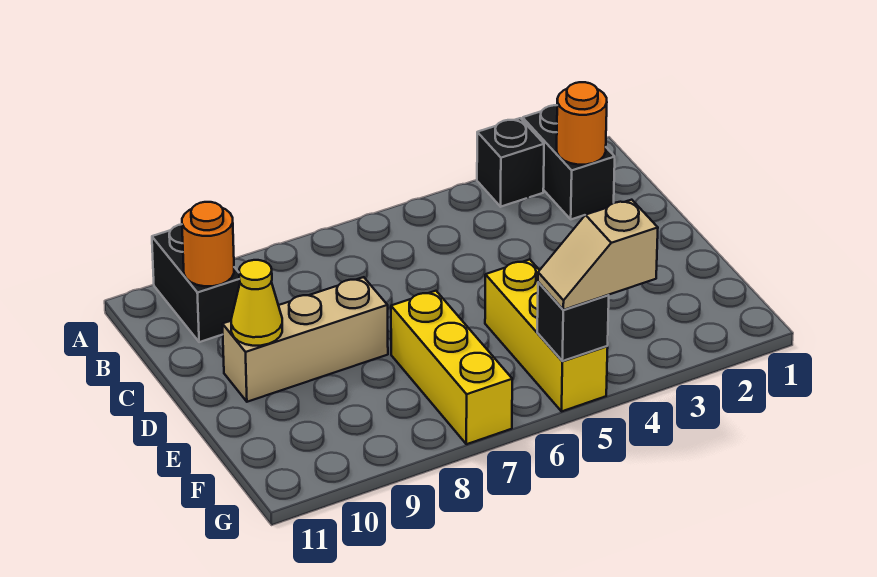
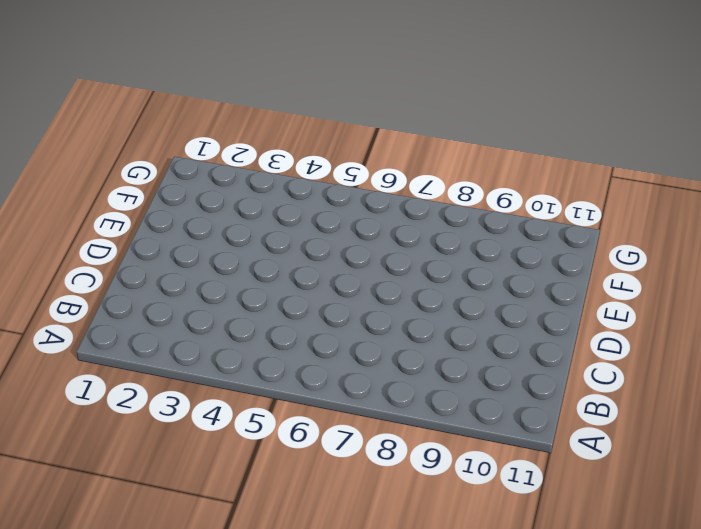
none -> black 1x2 brick [523,105,615,219]
none -> black 1x1 brick [477,118,544,207]

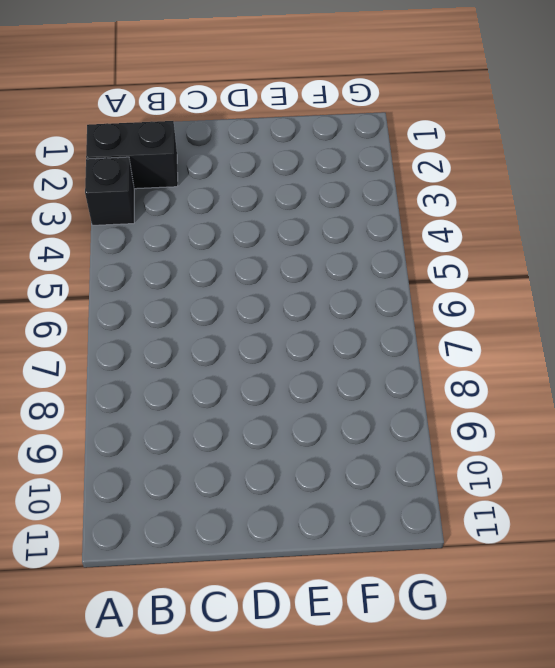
none -> black 1x2 brick [152,224,240,342]
none -> tan 1x3 brick [223,277,388,402]

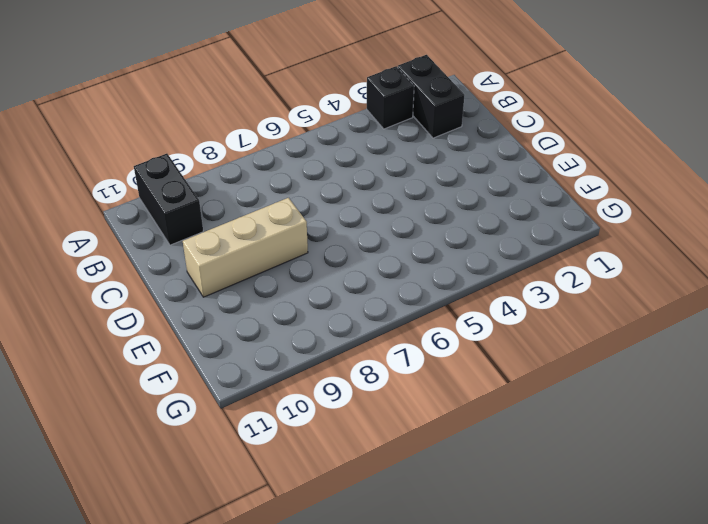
none -> yellow 1x3 brick [485,260,608,411]
none -> yellow 1x3 brick [391,291,512,444]

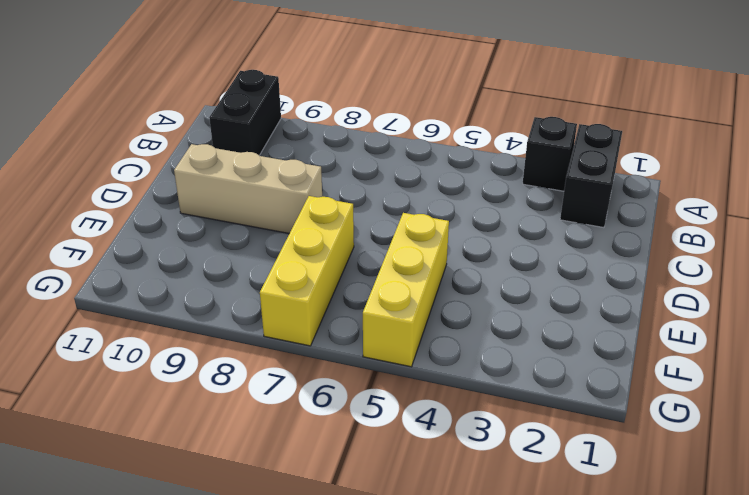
none -> orange 1x1 round brick [557,82,607,165]
none -> orange 1x1 round brick [182,202,234,286]

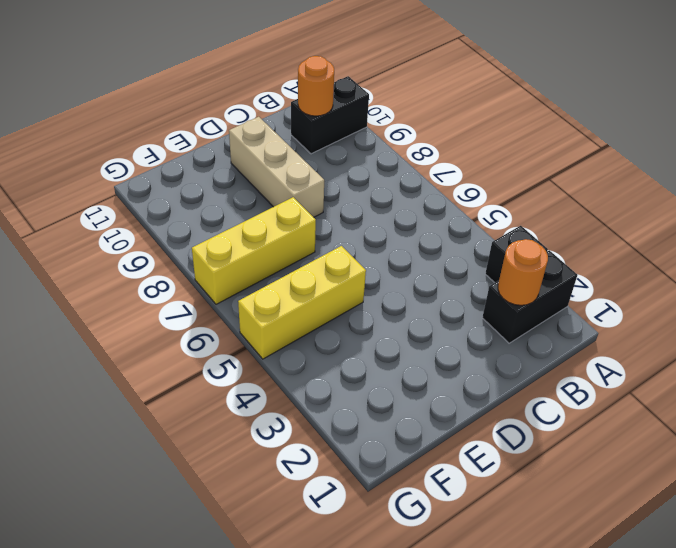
none -> yellow 1x1 cone [231,260,282,346]
none -> black 1x1 brick [537,282,609,361]

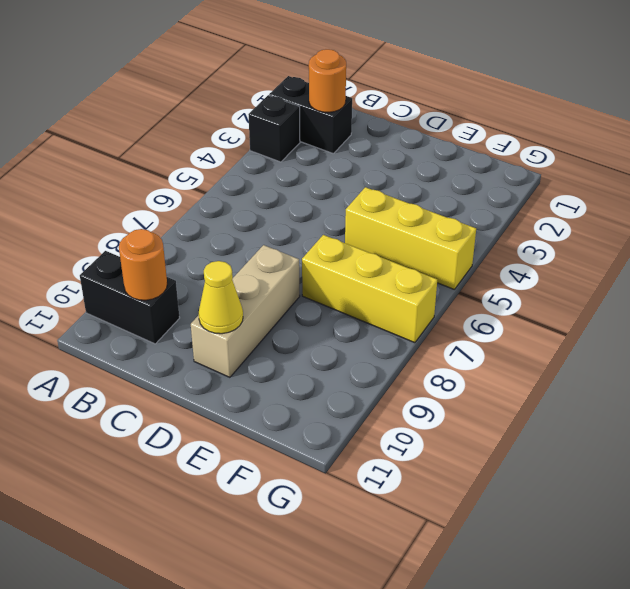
none -> black 1x1 brick [537,282,609,361]
none -> tan 1x2 slope [538,200,658,310]

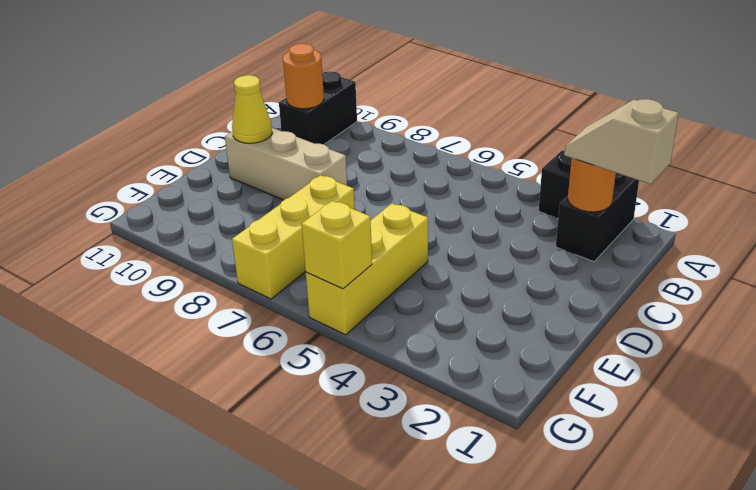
tan 1x2 slope [564,99,679,184] -> tan 1x2 slope moved to [538,200,658,310]
yellow 1x1 brick [302,201,372,289] -> black 1x1 brick [537,282,609,361]

